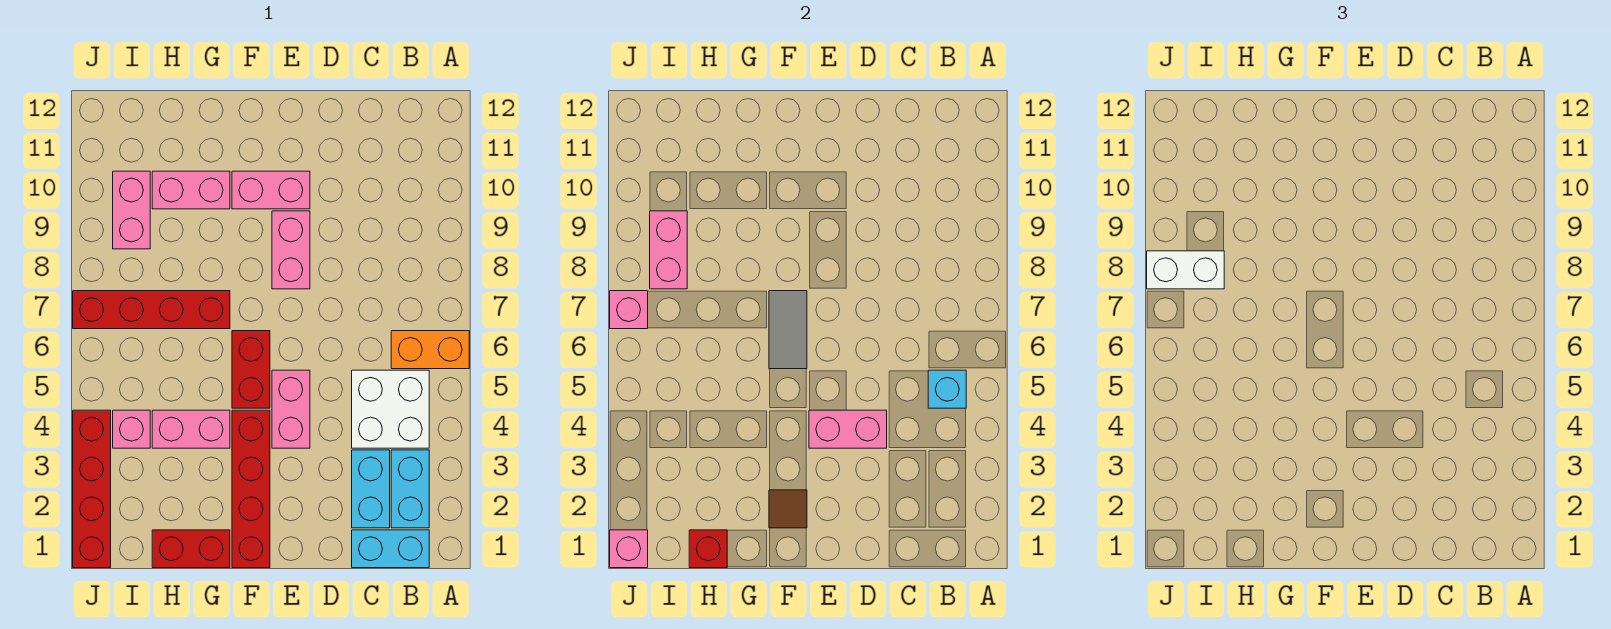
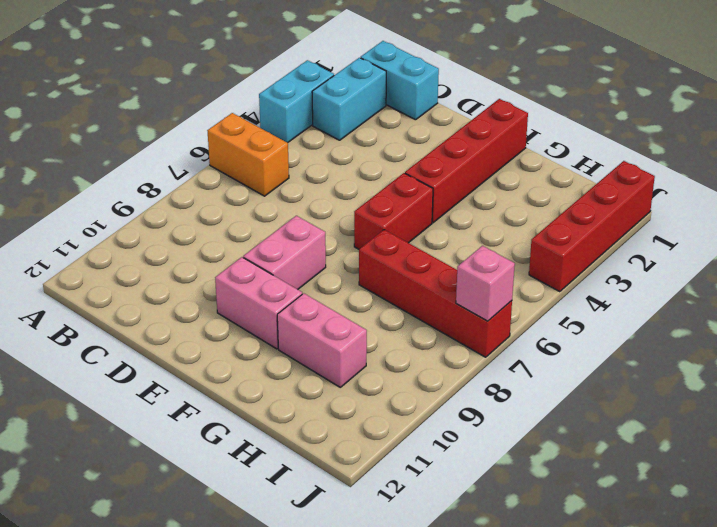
cyan 1x2 brick [259,60,334,143] -> cyan 1x2 brick moved to [352,450,390,528]
none -> white 2x2 brick [352,370,429,448]
none -> pink 1x2 brick [272,370,310,448]
none -> red 1x2 brick [152,530,230,568]

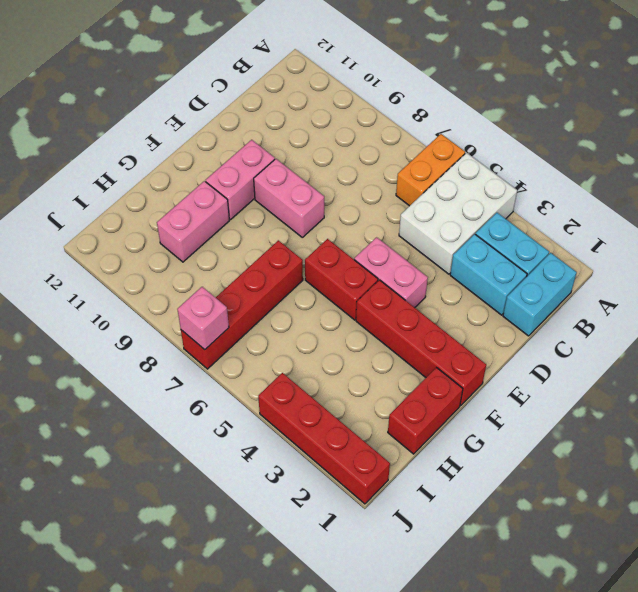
white 2x3 brick [399,153,517,274] -> white 2x2 brick [352,370,429,448]
none -> pink 1x2 brick [152,410,230,448]
none -> pink 1x1 brick [113,410,150,448]
none -> pink 1x2 brick [113,171,150,249]

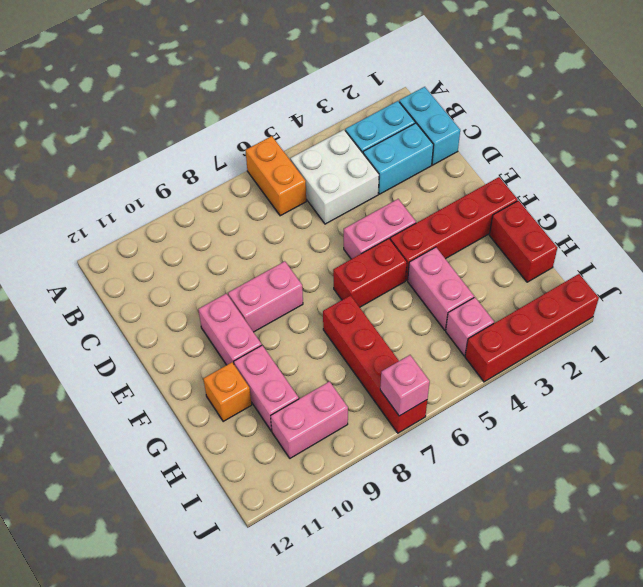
orange 1x1 brick [203,362,252,422] -> none
none -> cyan 1x1 brick [928,370,966,408]
none -> pink 1x2 brick [809,410,887,448]
none -> brown 1x1 tile [769,490,807,528]

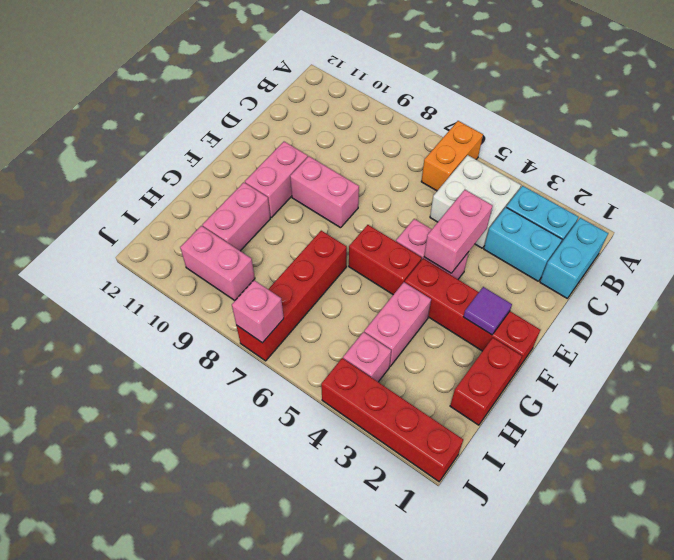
purple 1x1 tile [464,287,512,335] -> brown 1x1 tile [769,490,807,528]
none -> cyan 1x1 brick [928,370,966,408]
none -> grey 1x2 tile [769,291,807,369]
none -> red 1x1 brick [689,530,727,568]

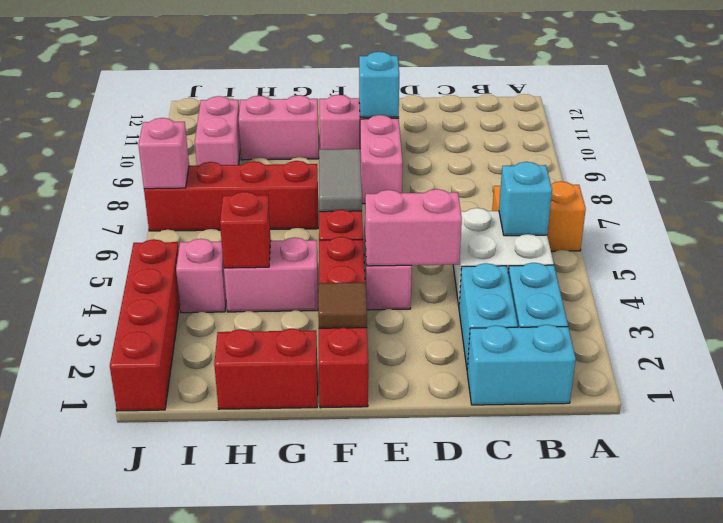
cyan 1x1 brick [359,52,399,117] -> none
red 1x1 brick [220,192,271,268] -> red 1x1 brick moved to [689,530,727,568]
none -> pink 1x2 brick [650,211,687,289]
none -> pink 1x1 brick [610,530,648,568]
none -> white 1x2 brick [1147,251,1224,289]

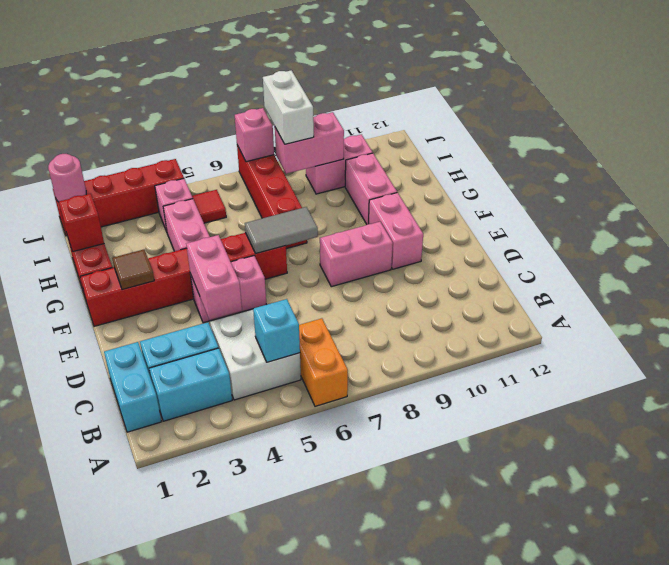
red 1x1 tile [192,190,226,223] -> none
pink 1x1 round brick [48,154,86,202] -> pink 1x1 brick [610,530,648,568]

